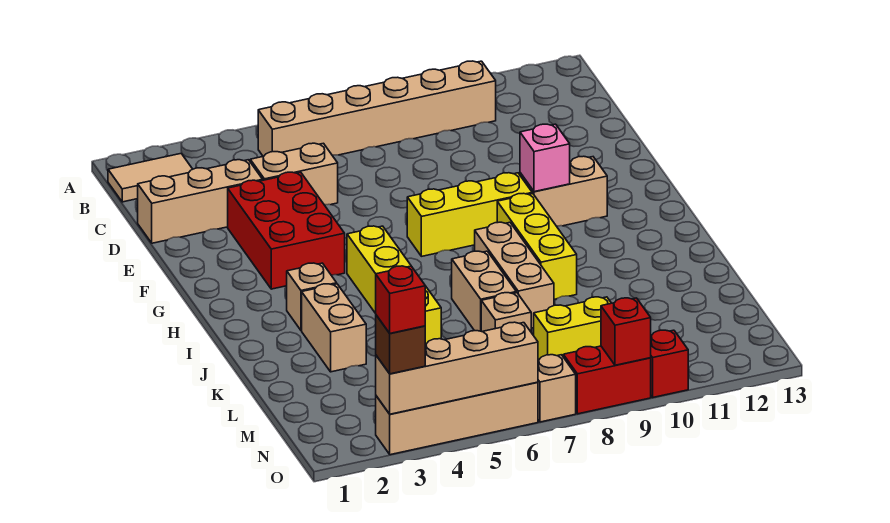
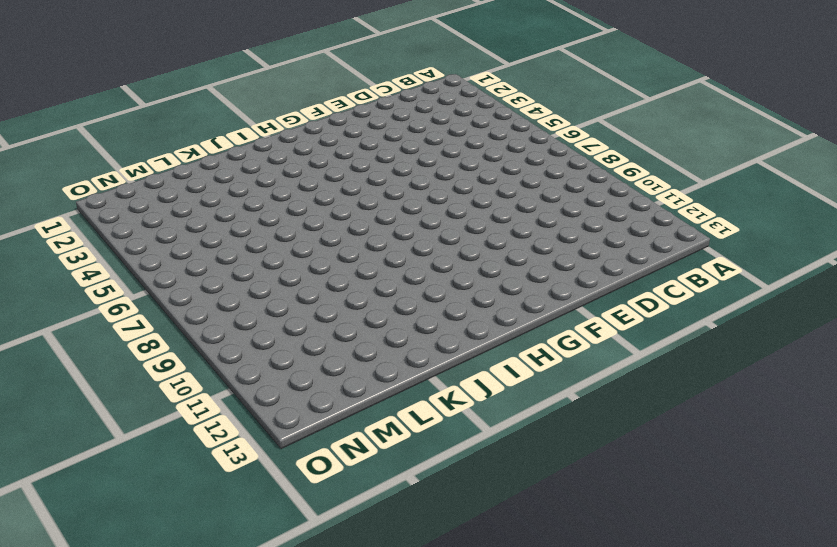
none -> tan 1x2 tile [108,154,193,202]
none -> tan 1x6 brick [258,61,496,156]
none -> tan 1x3 brick [138,160,263,243]

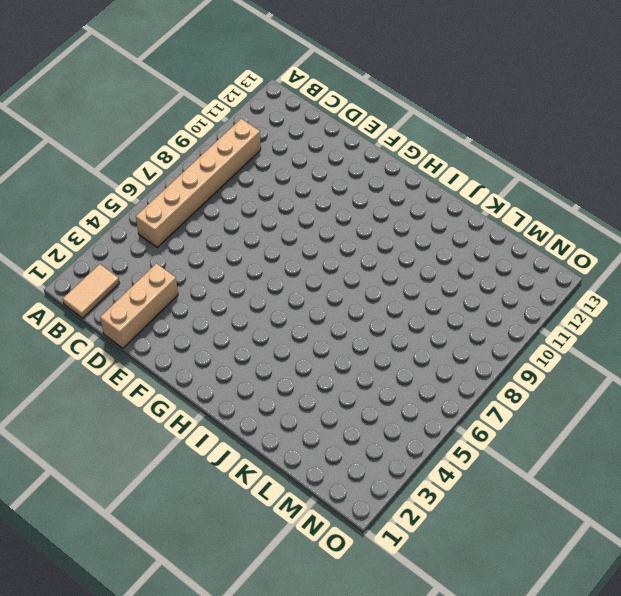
none -> tan 1x2 brick [250,143,338,205]
none -> red 2x3 brick [228,172,345,289]
none -> yellow 1x3 brick [407,173,532,256]

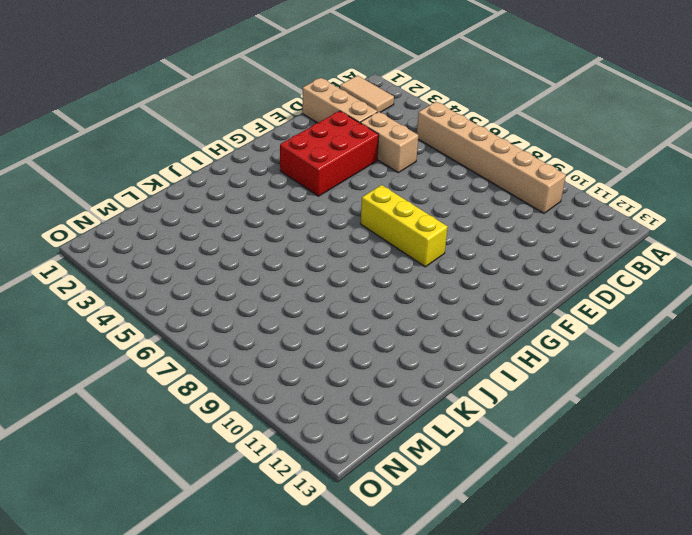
none -> tan 1x2 brick [520,156,607,226]
none -> yellow 1x4 brick [347,226,441,344]
none -> yellow 1x3 brick [497,193,577,299]

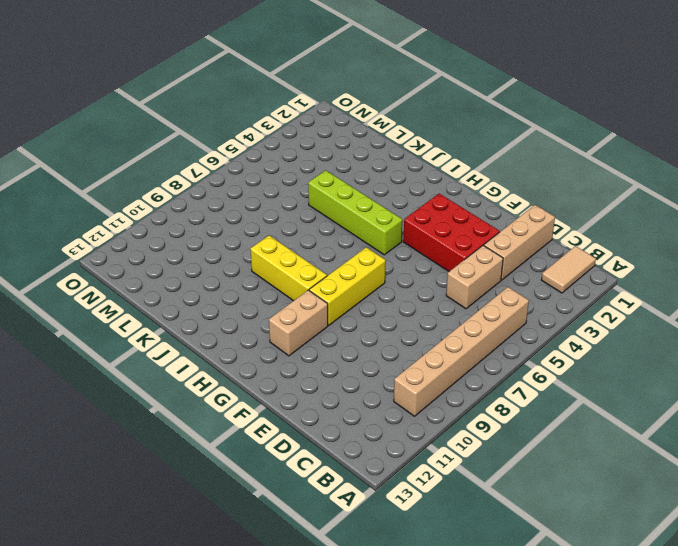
lime 1x4 brick [308,170,402,255] -> yellow 1x4 brick [347,226,441,344]
none -> tan 1x1 brick [287,263,337,330]
none -> tan 1x3 brick [475,222,554,328]
none -> tan 1x2 brick [302,284,366,372]

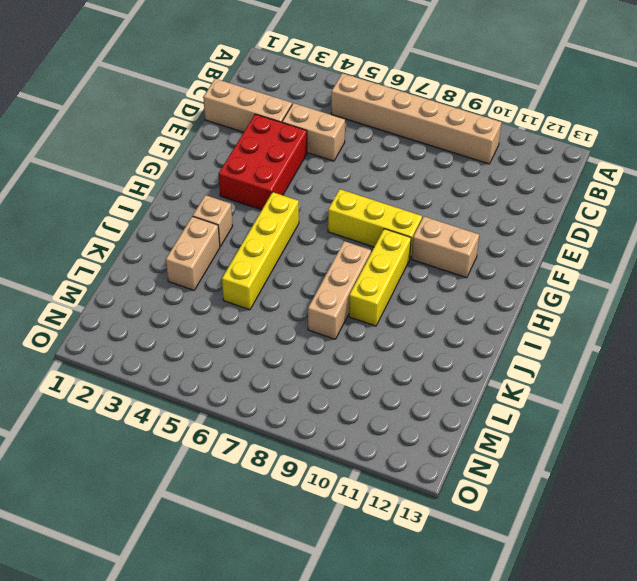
none -> tan 1x2 tile [108,154,193,202]
none -> tan 1x2 brick [452,251,516,331]
none -> tan 1x1 brick [481,293,531,332]

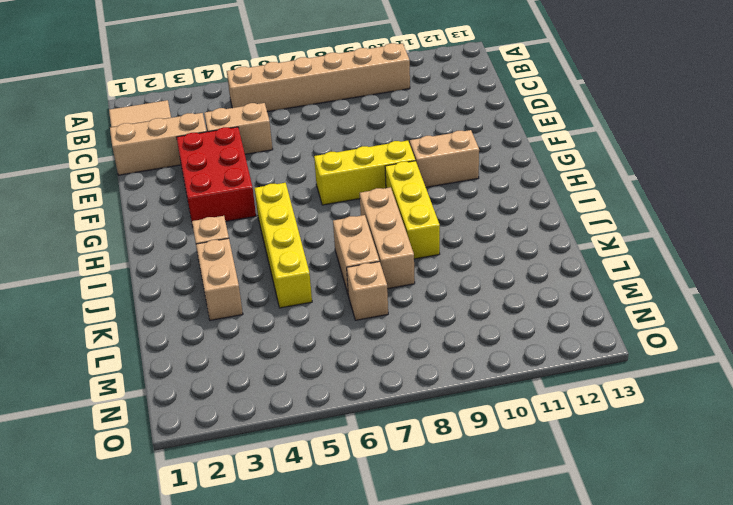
none -> yellow 1x2 brick [534,297,611,360]
none -> tan 1x4 brick [376,382,538,455]
none -> tan 1x1 brick [538,355,576,422]

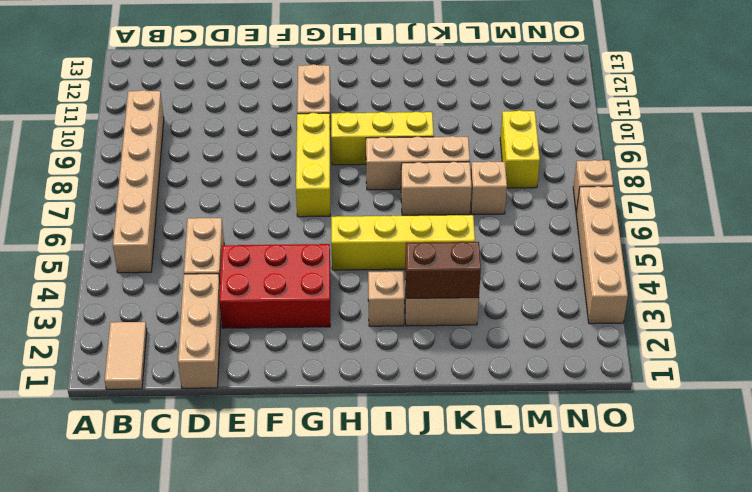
brown 1x2 brick [405,242,481,298] -> none
none -> red 1x2 brick [563,346,651,414]
none -> red 1x1 brick [651,330,688,397]
none -> pink 1x1 brick [520,124,570,192]

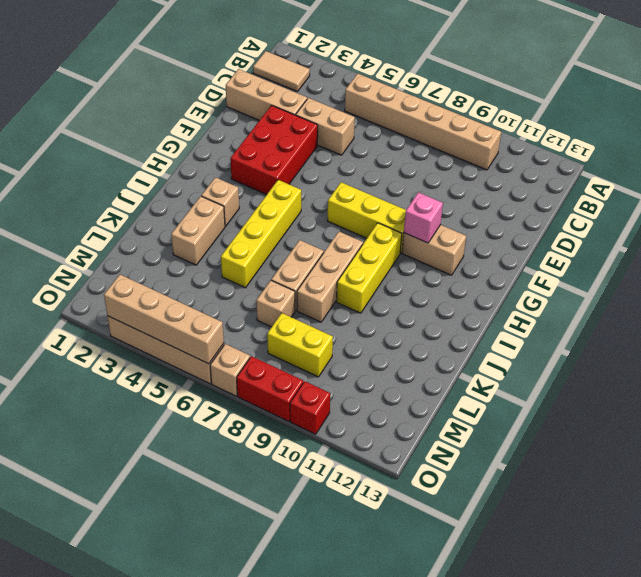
none -> red 1x1 brick [601,298,651,365]
none -> brown 1x1 brick [376,315,425,374]
none -> red 1x1 brick [376,266,425,333]

